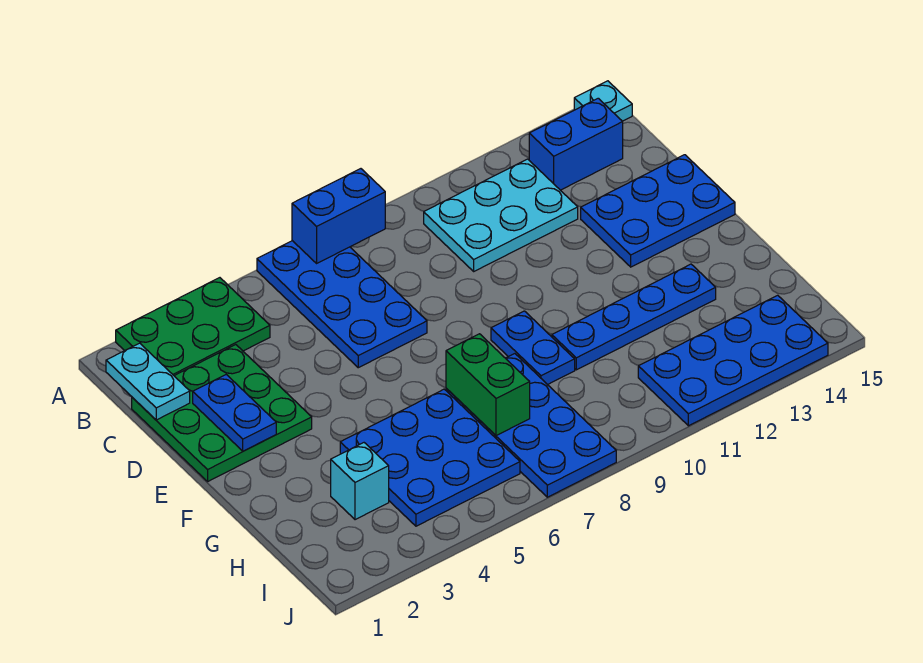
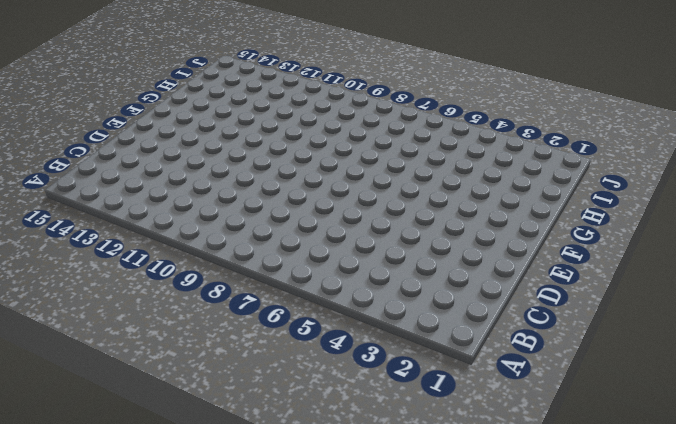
none -> green 2x3 plate [116,278,270,376]
none -> blue 2x4 plate [257,241,427,368]
none -> cyan 1x1 plate [574,81,632,121]

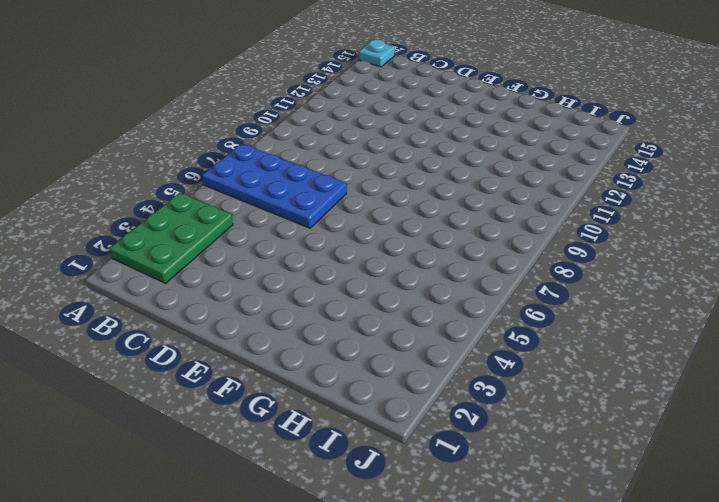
none -> cyan 2x3 plate [424,159,578,271]
none -> blue 1x2 brick [529,98,623,190]
none -> green 3x3 plate [132,345,312,481]

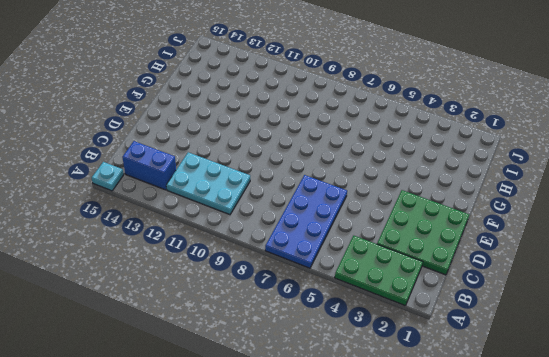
none -> blue 2x3 plate [581,155,735,267]
none -> blue 1x2 plate [491,311,575,385]
none -> blue 3x3 plate [340,389,520,526]

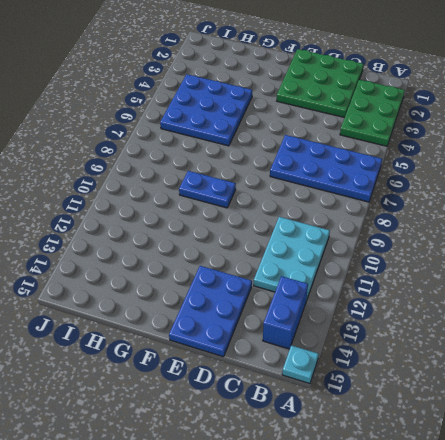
none -> blue 2x4 plate [446,354,616,497]
none -> blue 1x4 plate [552,264,716,370]
none -> cyan 1x1 brick [331,443,389,520]

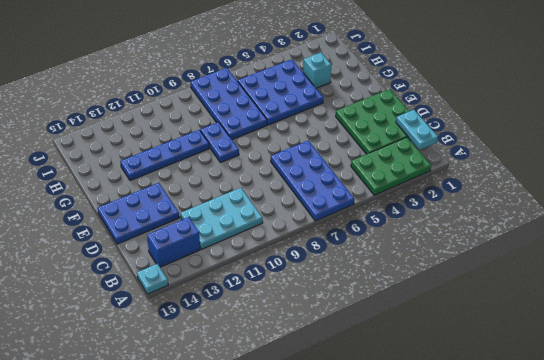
none -> blue 2x4 plate [638,295,828,426]
none -> blue 1x2 brick [292,169,385,263]
none -> blue 1x2 plate [193,375,276,451]

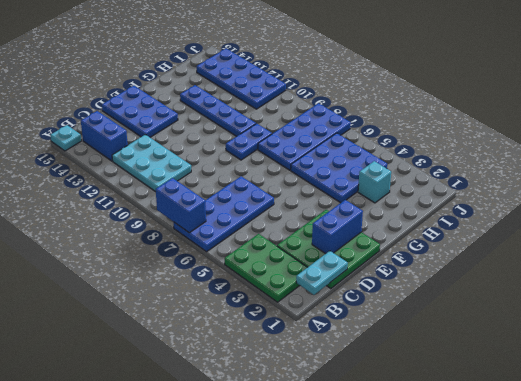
blue 1x2 brick [312,200,363,254] -> blue 1x2 plate [193,375,276,451]
none -> green 1x2 brick [446,334,530,436]

